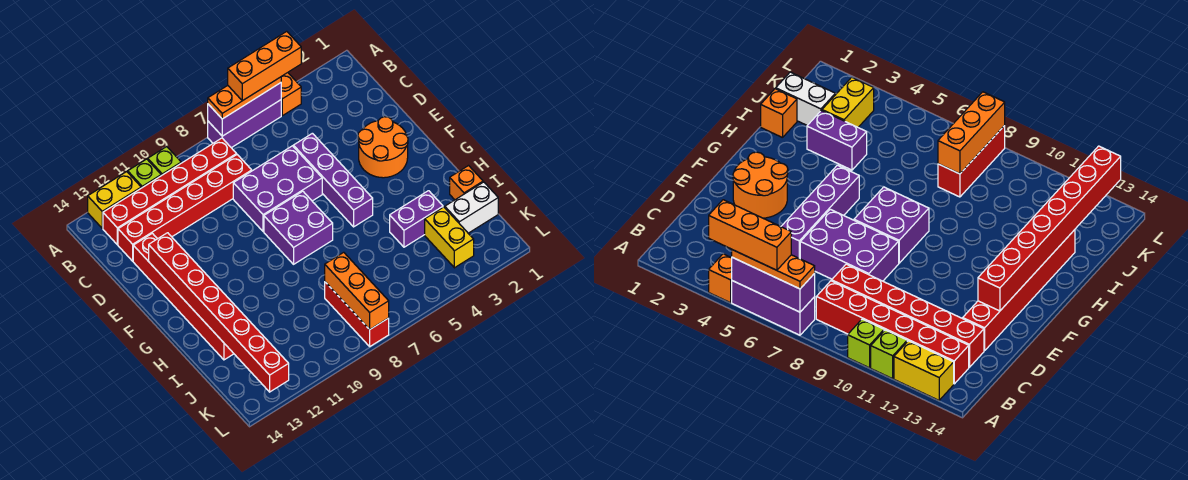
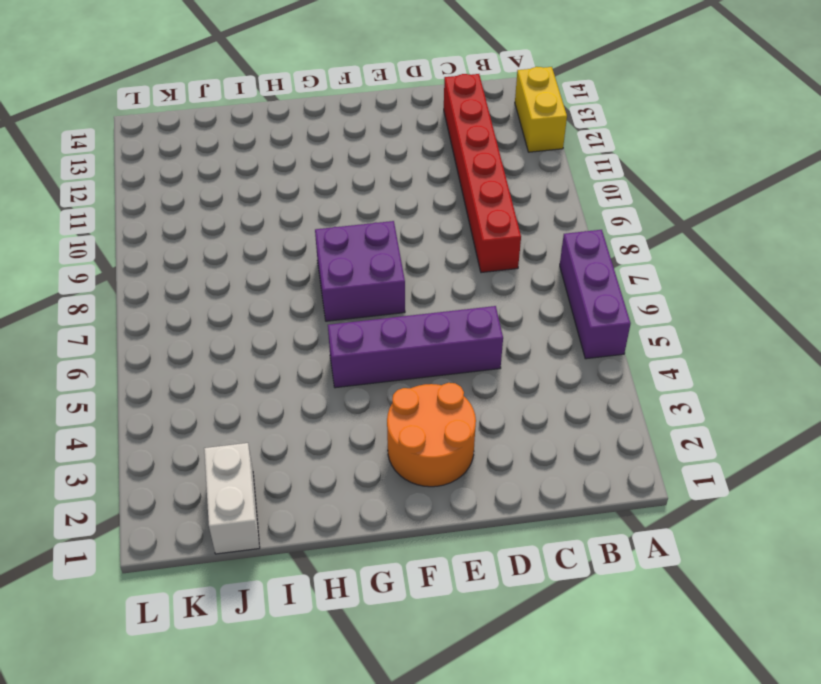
none -> orange 1x1 brick [281,73,301,116]
none -> lime 1x1 brick [148,147,181,176]
none -> lime 1x1 brick [128,159,161,188]

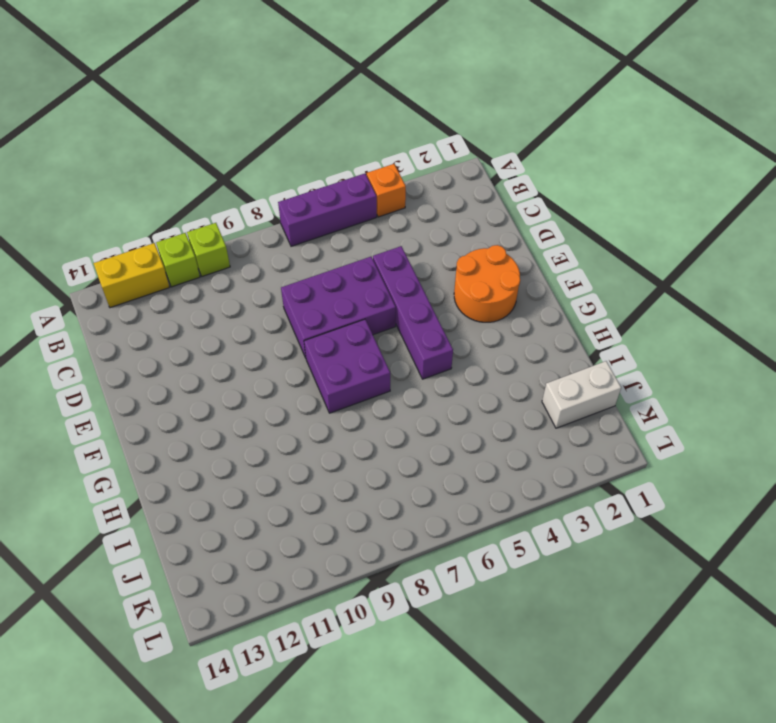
none -> red 1x6 brick [103,138,237,245]
none -> red 1x6 brick [118,155,252,261]
none -> red 1x6 brick [133,233,234,360]

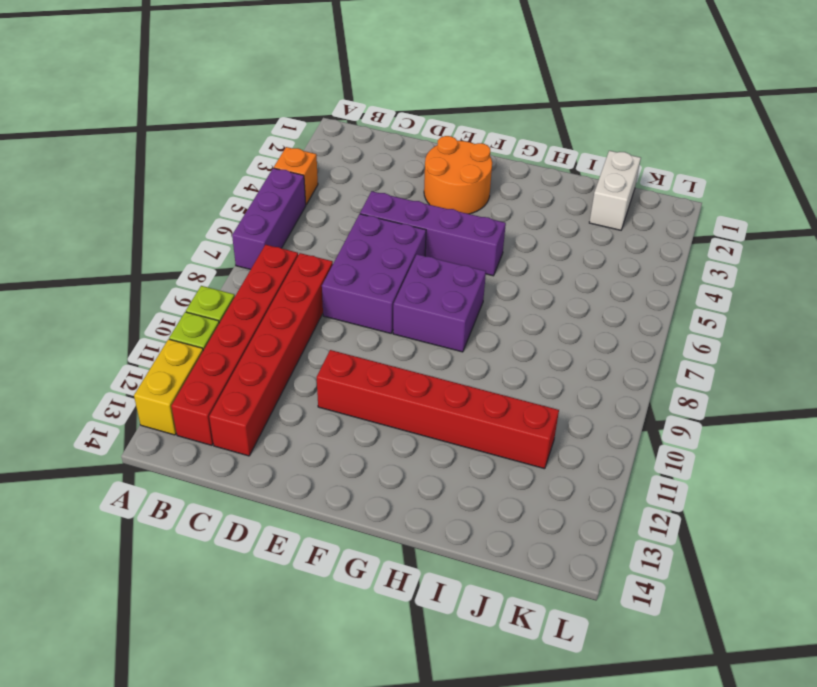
red 1x6 brick [317,350,559,469] -> red 1x6 brick moved to [133,233,234,360]
none -> orange 1x1 brick [450,166,483,200]
none -> purple 1x2 brick [390,191,443,247]
none -> yellow 1x2 brick [425,207,474,268]

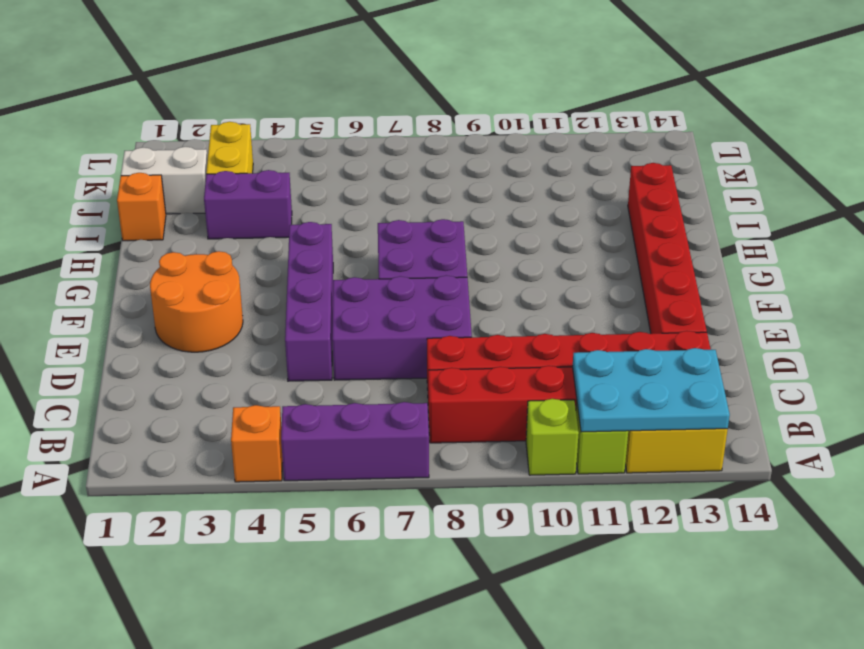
cyan 2x3 plate [573,348,730,432] -> none
none -> red 1x3 brick [325,282,389,346]
none -> purple 1x3 brick [208,83,281,136]
none -> red 1x8 brick [149,233,289,392]

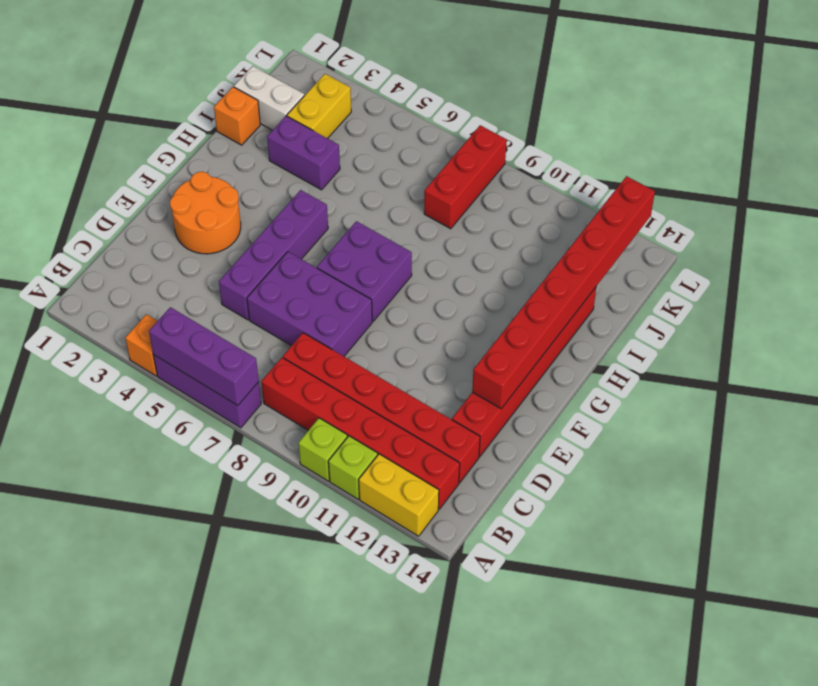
none -> orange 1x3 brick [325,252,389,330]
none -> orange 1x3 plate [208,77,281,119]
none -> orange 1x3 brick [228,31,301,101]

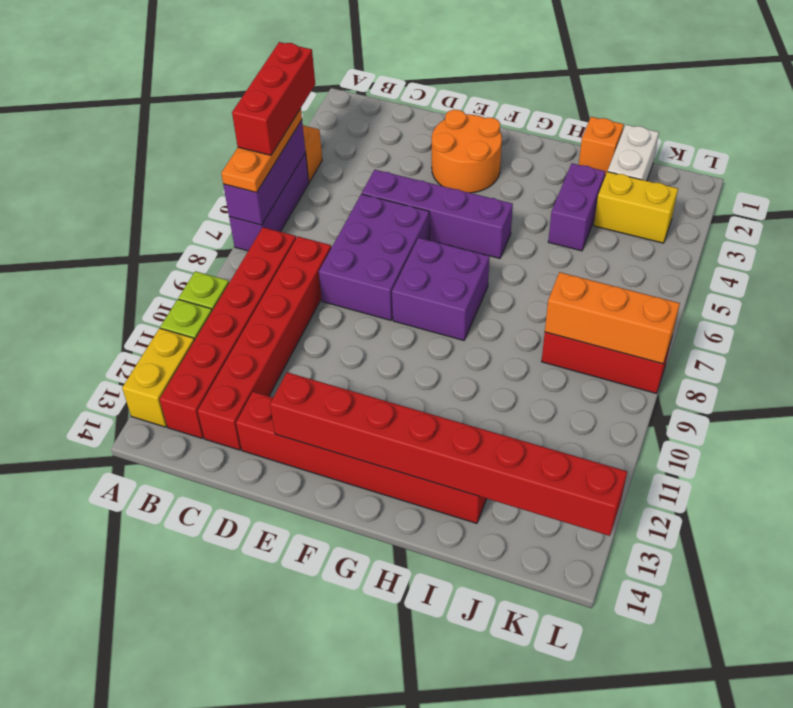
red 1x3 brick [232,42,315,155] -> orange 1x3 brick [228,31,301,101]

